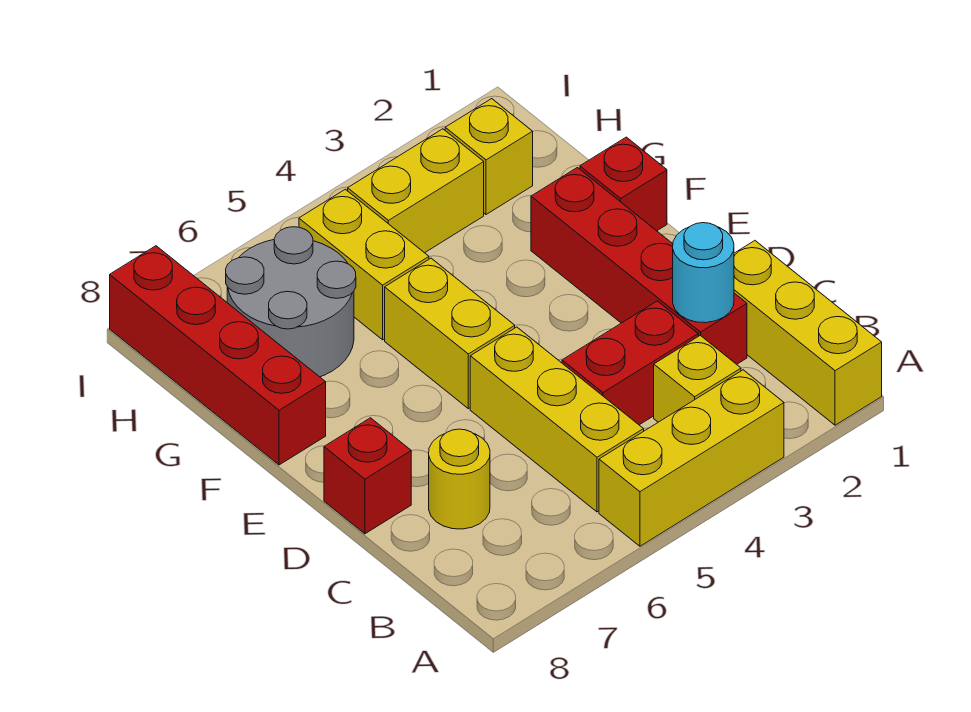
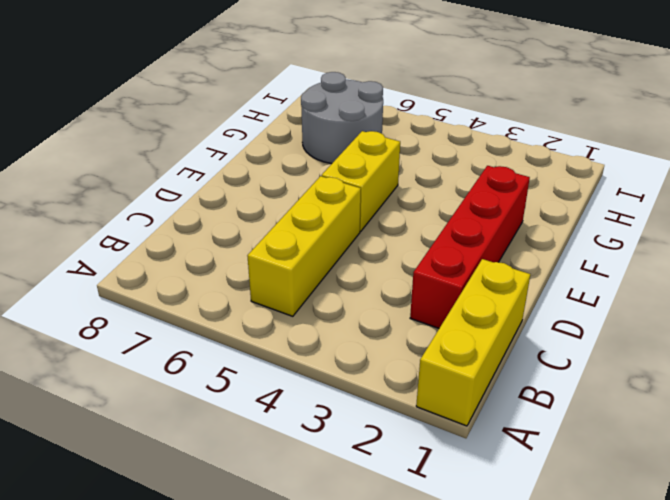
none -> yellow 1x3 brick [599,370,784,546]
none -> yellow 1x1 brick [654,335,741,422]
none -> red 1x2 brick [562,301,698,425]

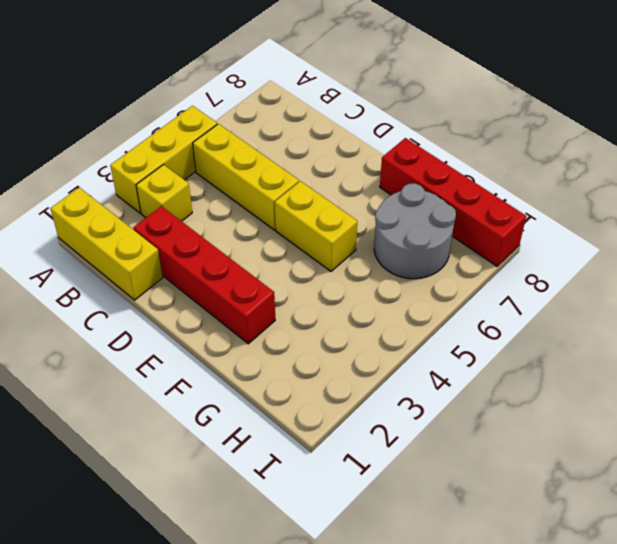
none -> red 1x2 brick [562,301,698,425]
none -> yellow 1x1 round brick [429,429,490,529]
none -> red 1x1 brick [324,418,411,534]

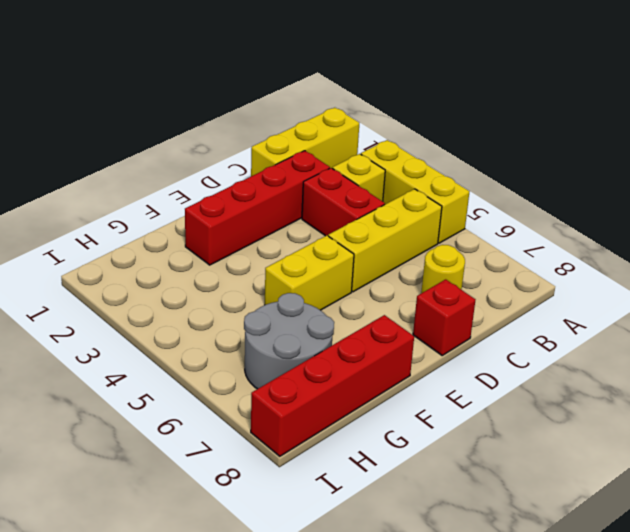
none -> red 1x1 brick [580,137,667,231]
none -> yellow 1x2 brick [299,189,429,340]
none -> yellow 1x1 brick [445,99,533,214]

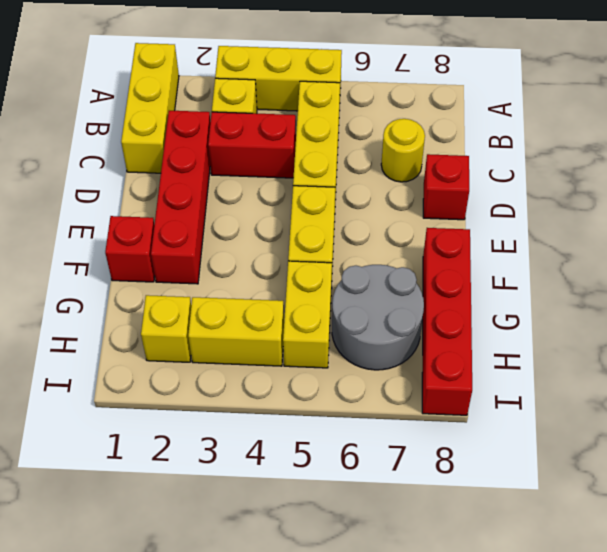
none -> cyan 1x1 round brick [673,223,734,323]

